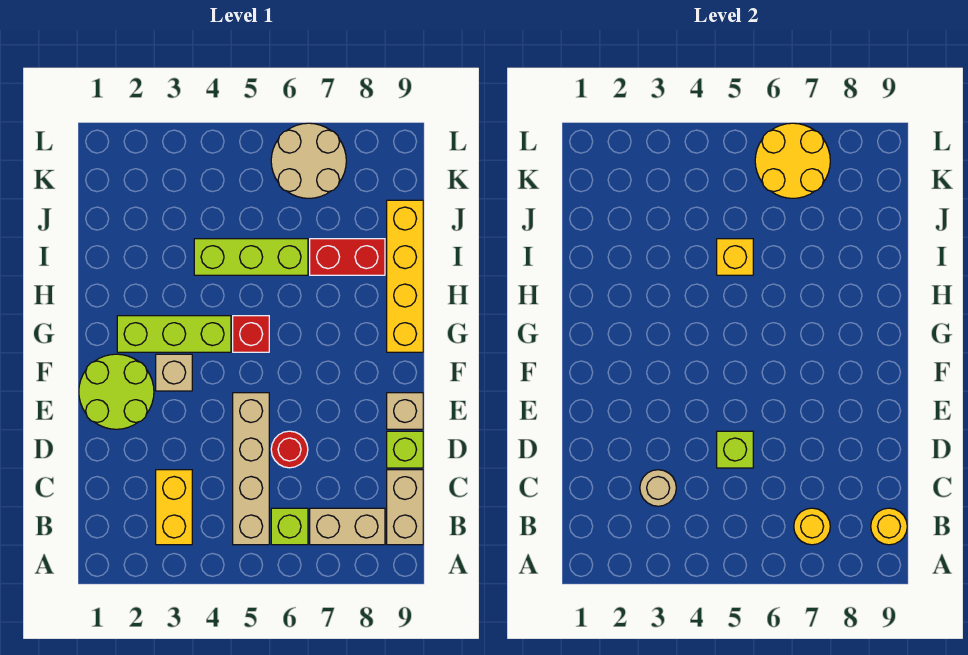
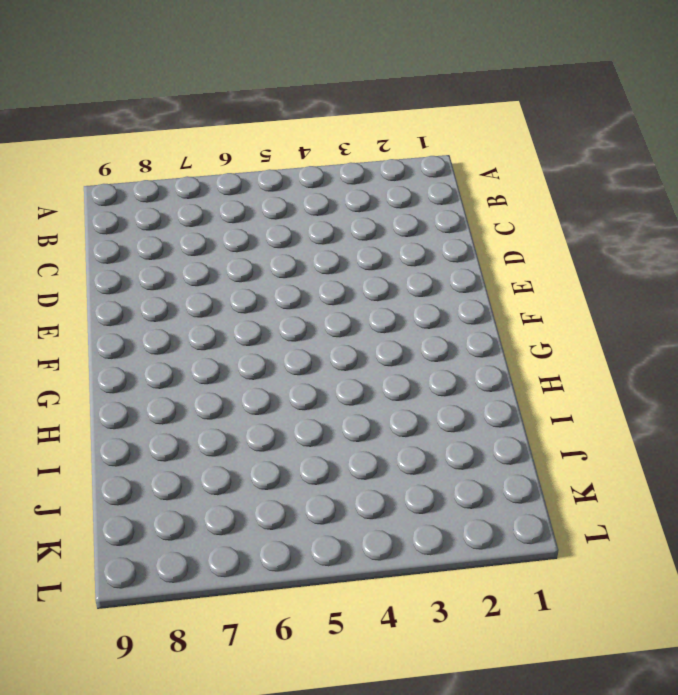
none -> yellow 1x2 brick [156,470,192,545]
none -> tan 1x4 brick [233,393,269,545]
none -> lime 1x1 brick [271,508,308,545]

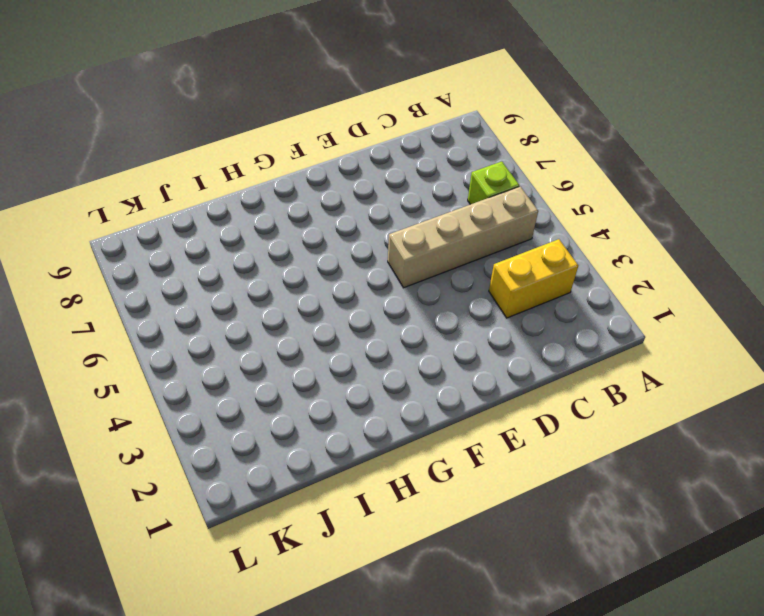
none -> tan 1x2 brick [310,508,385,545]
none -> tan 1x2 brick [387,470,423,545]
none -> red 1x1 round brick [271,431,308,468]

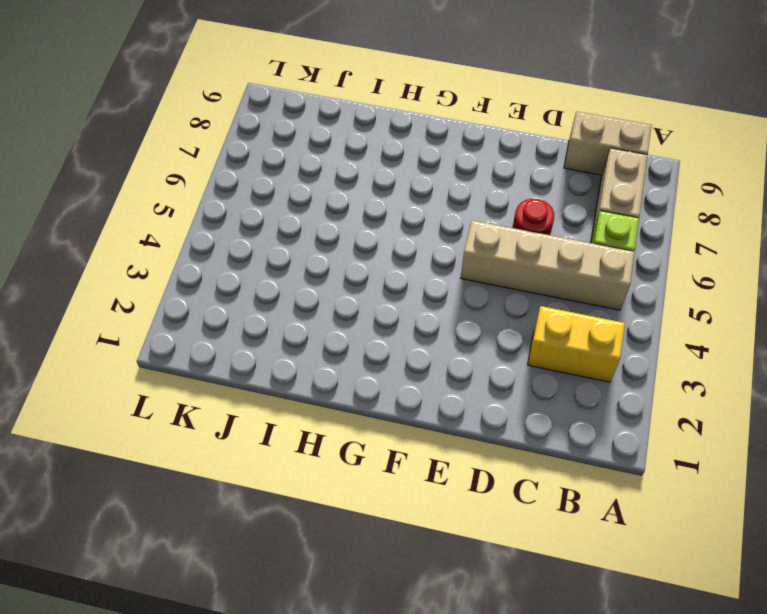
none -> lime 1x1 brick [387,431,423,468]
none -> lime 2x2 round brick [79,354,154,429]
none -> tan 1x1 brick [387,393,423,429]

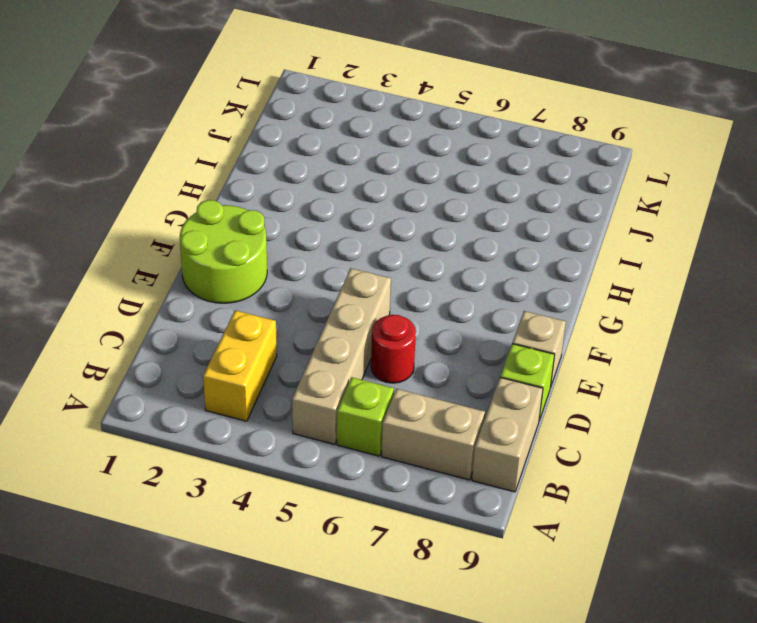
none -> tan 1x1 brick [156,354,192,391]
none -> lime 1x3 brick [117,316,231,352]
none -> red 1x1 brick [233,316,269,352]

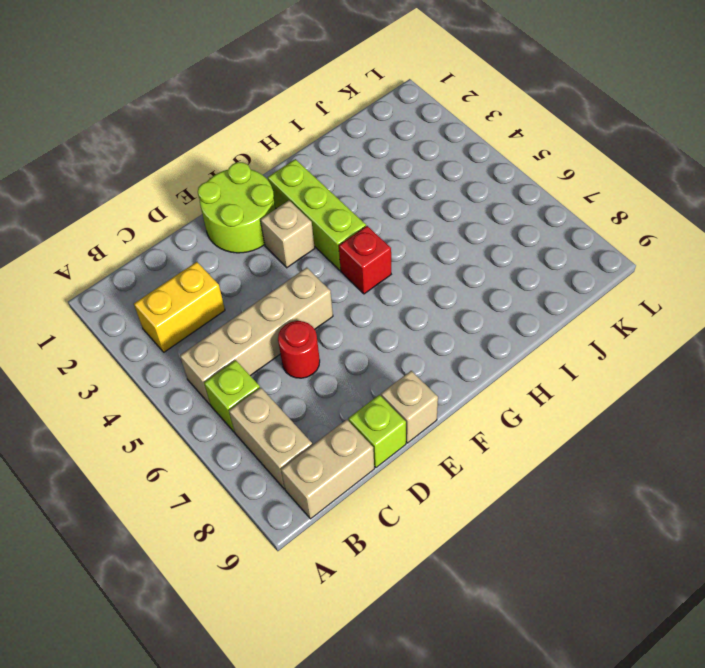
none -> yellow 1x4 brick [387,200,423,352]
none -> lime 1x3 brick [194,239,308,275]
none -> red 1x2 brick [310,239,385,275]

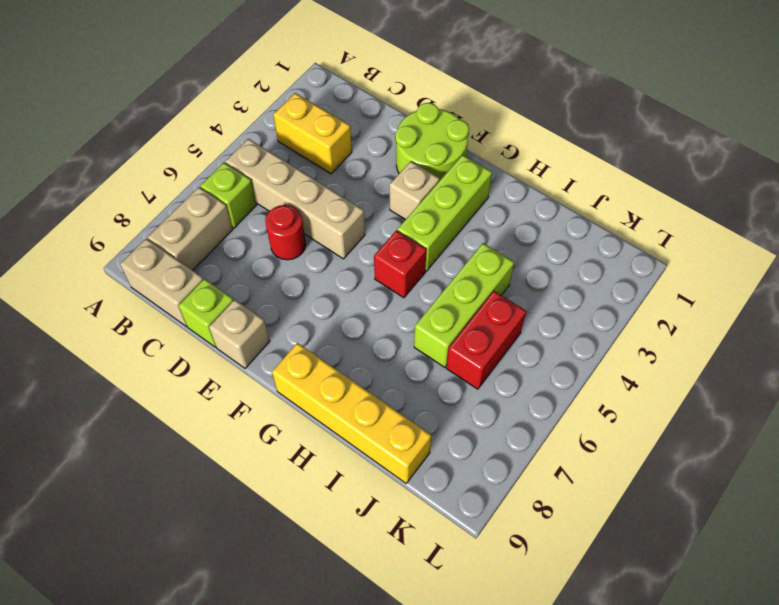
red 1x2 brick [446,291,526,389] -> red 1x2 brick moved to [310,239,385,275]
none -> tan 2x2 round brick [271,123,346,198]
none -> yellow 1x1 round brick [794,508,830,545]
none -> yellow 1x1 round brick [871,508,907,545]

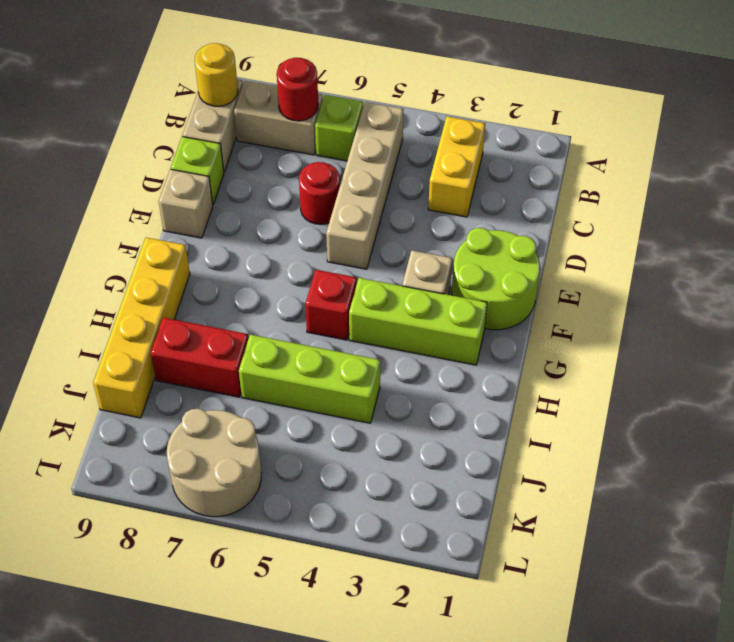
red 1x1 round brick [277,58,318,121] -> yellow 1x1 round brick [794,508,830,545]
none -> tan 1x1 round brick [640,470,676,506]
none -> lime 1x1 brick [717,431,753,468]
none -> yellow 1x1 brick [717,239,753,275]

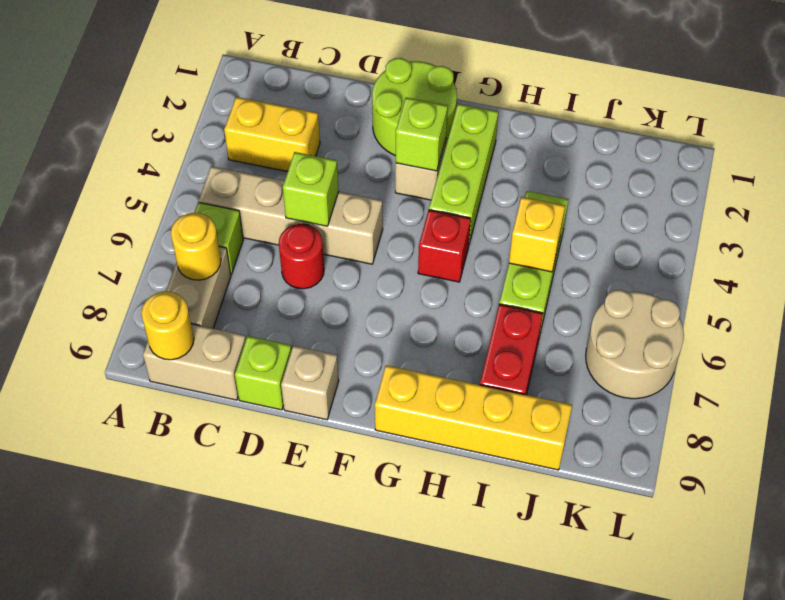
lime 1x1 brick [396,98,448,171] -> none
none -> tan 1x1 round brick [640,470,676,506]
none -> yellow 2x2 round brick [755,123,830,198]

